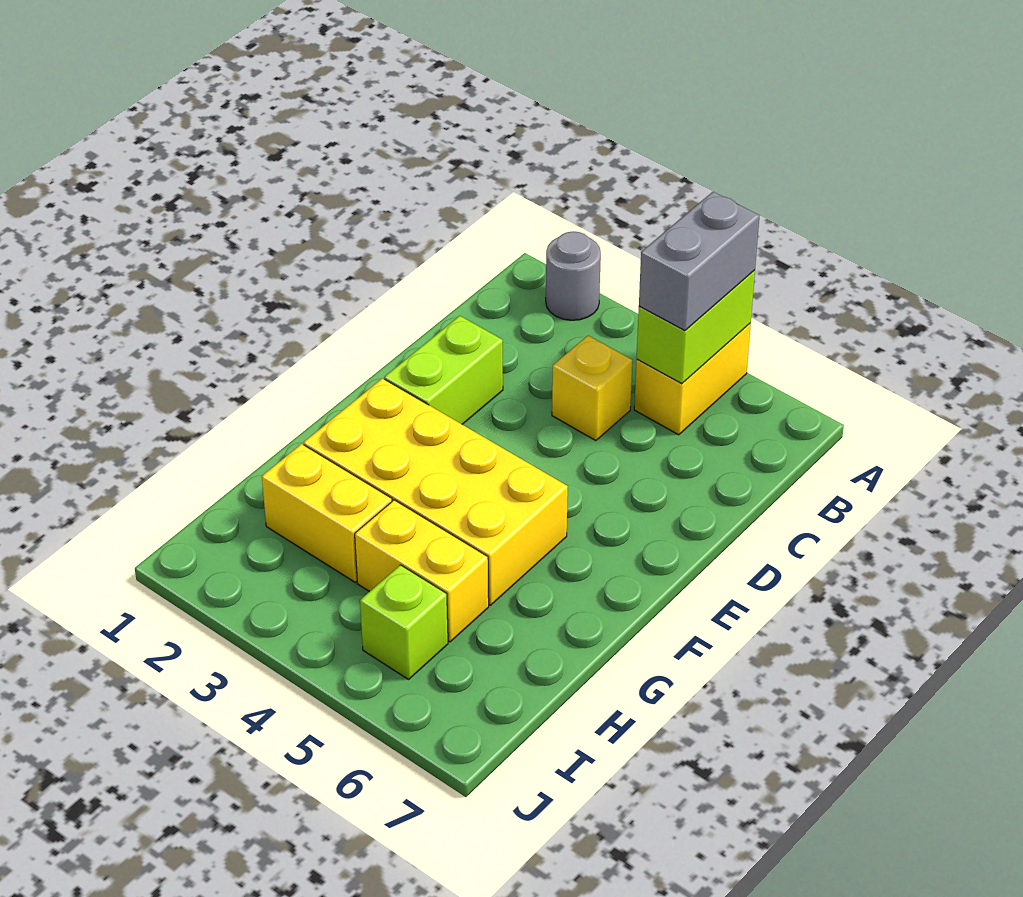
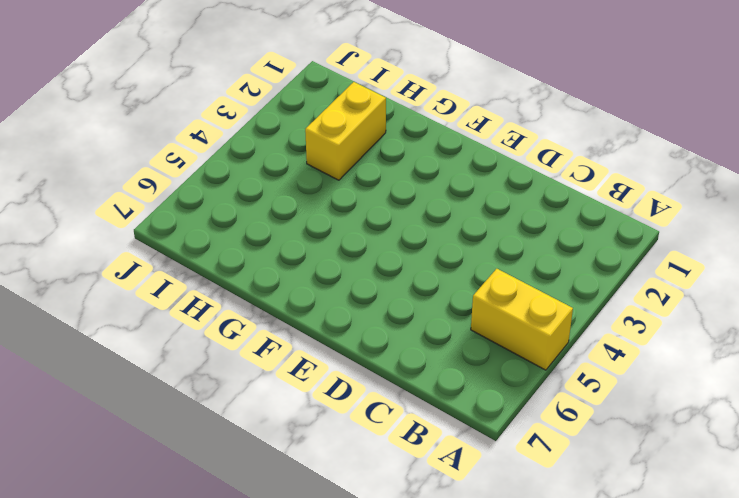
none -> grey 1x1 round brick [546,231,601,320]
none -> yellow 1x1 brick [552,336,632,441]

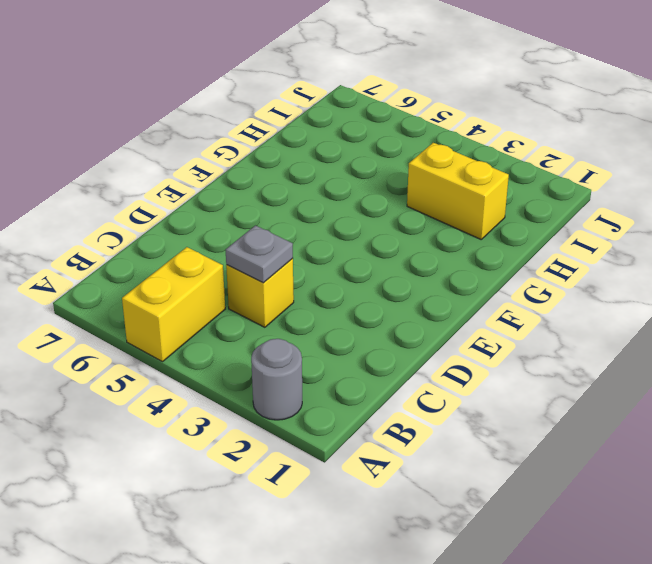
grey 1x1 plate [226,226,293,283] -> none
none -> lime 1x2 brick [384,316,503,424]
none -> yellow 2x4 brick [304,378,568,605]

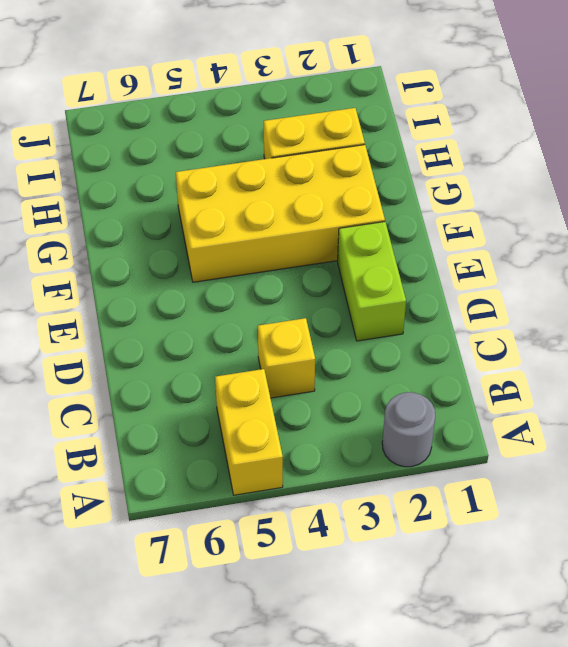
none -> yellow 1x2 brick [355,500,489,642]
none -> lime 1x1 brick [360,565,448,679]

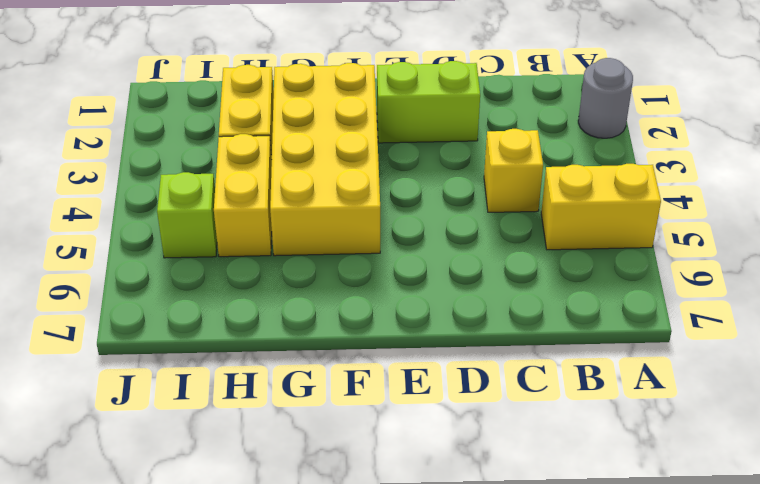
none -> lime 1x2 brick [637,270,755,384]
none -> grey 1x2 brick [639,192,759,331]

